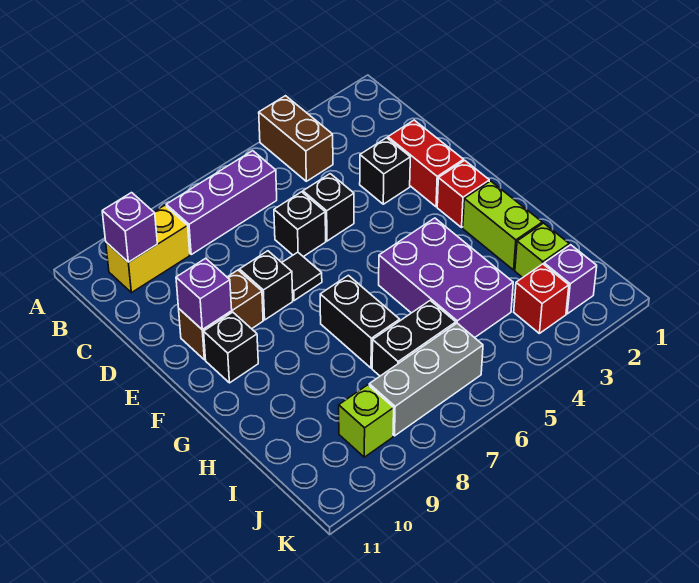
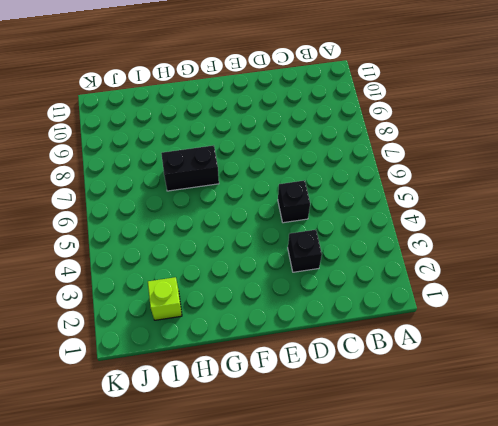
none -> brown 1x2 brick [259,96,333,181]
none -> purple 1x3 brick [166,151,277,254]
none -> yellow 1x2 brick [106,205,190,293]

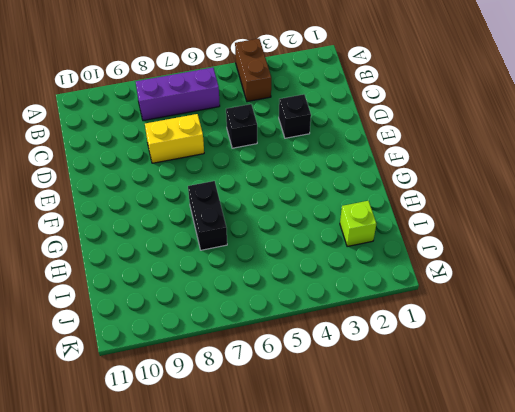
yellow 1x2 brick [145,114,204,163] -> yellow 1x2 brick moved to [106,205,190,293]
none -> red 1x2 brick [388,120,464,207]
none -> black 1x1 brick [274,192,326,257]
none -> black 1x1 tile [282,252,322,301]

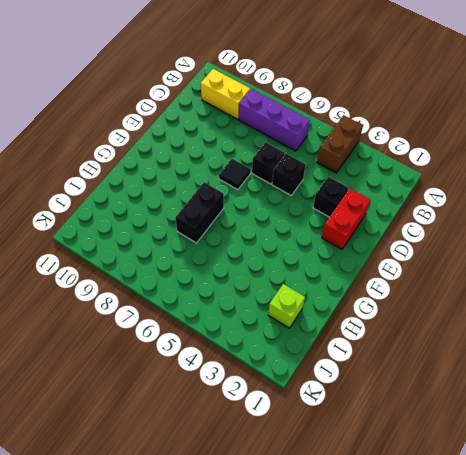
none -> black 1x1 brick [240,251,293,320]
none -> brown 1x2 brick [179,270,263,360]
none -> red 1x1 brick [437,161,489,227]

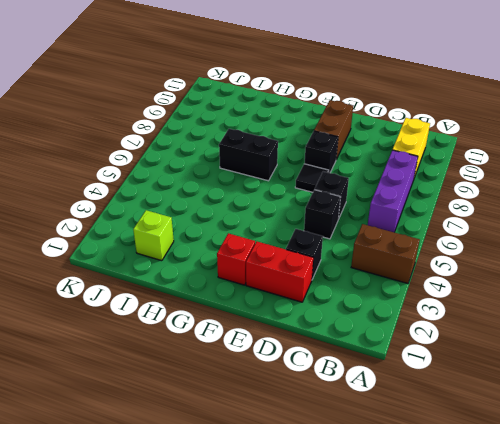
none -> black 1x1 brick [204,312,258,383]
none -> lime 1x2 brick [463,181,542,270]
none -> purple 2x3 brick [379,218,513,338]

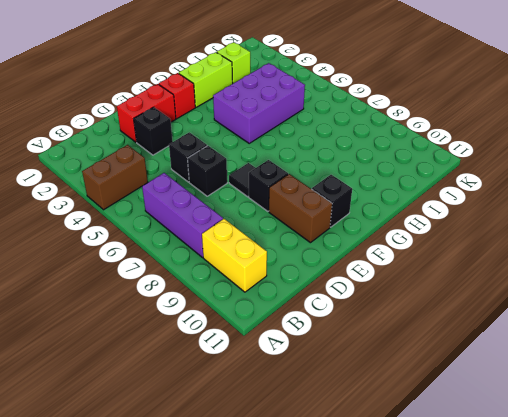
none -> black 1x2 brick [320,275,400,368]
none -> black 1x2 brick [372,301,456,376]
none -> purple 1x1 brick [544,245,597,314]

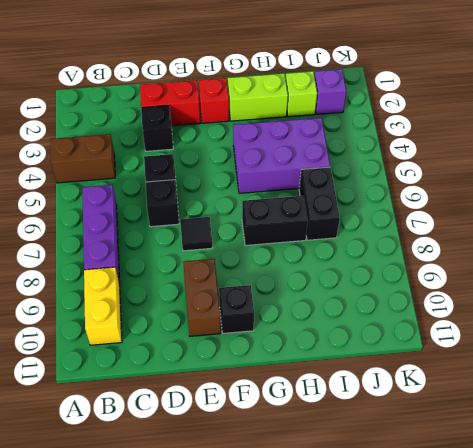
none -> black 1x1 brick [240,251,293,320]
none -> red 1x1 brick [514,264,569,333]
none -> grey 1x3 brick [369,323,483,436]

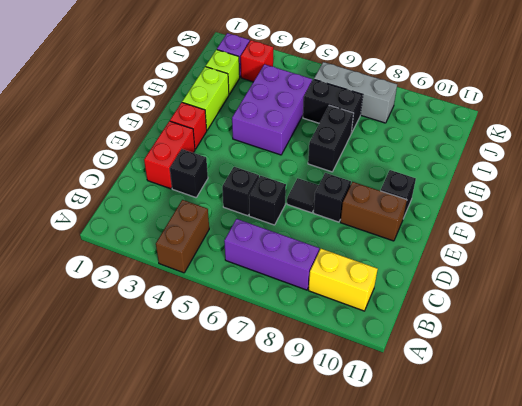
none -> lime 1x1 brick [339,385,394,457]
none -> purple 1x1 brick [102,193,157,262]
none -> purple 1x1 brick [176,258,232,330]

